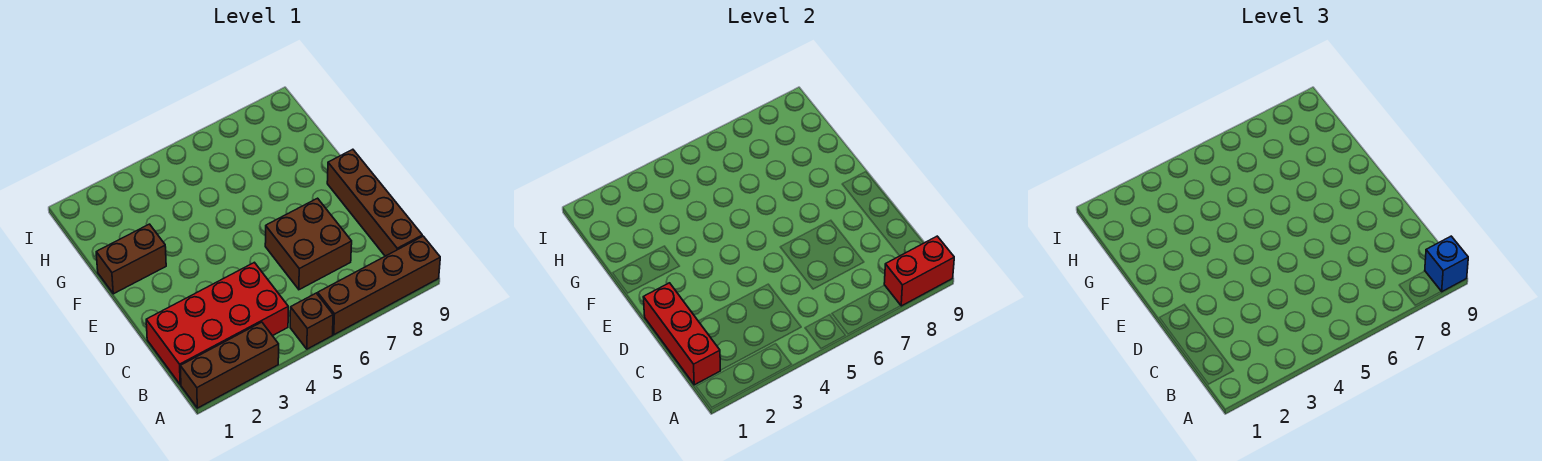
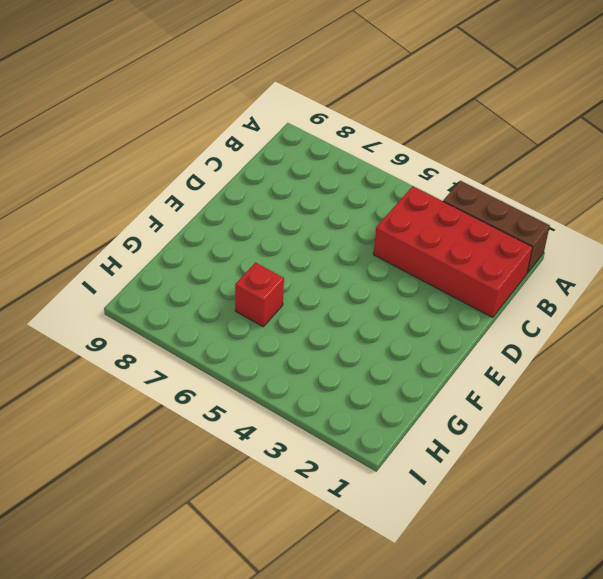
red 1x1 brick [235,262,284,327] -> none
none -> brown 1x1 brick [290,293,333,349]
none -> brown 1x4 brick [318,236,440,335]

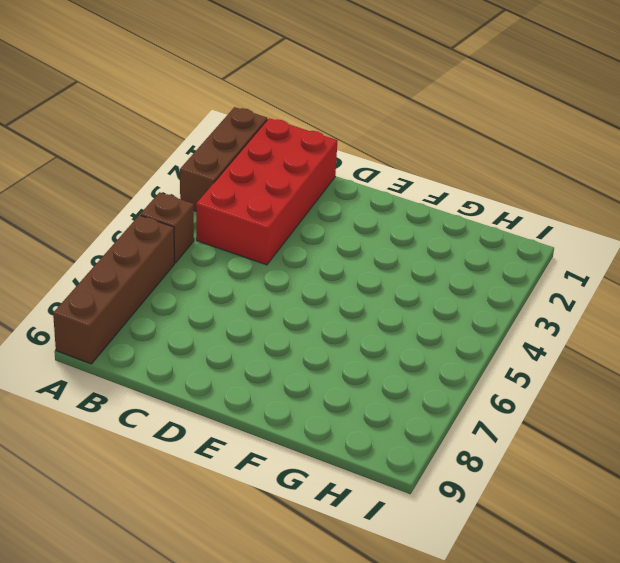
none -> brown 1x4 brick [327,149,422,256]
none -> brown 2x2 brick [265,198,352,290]

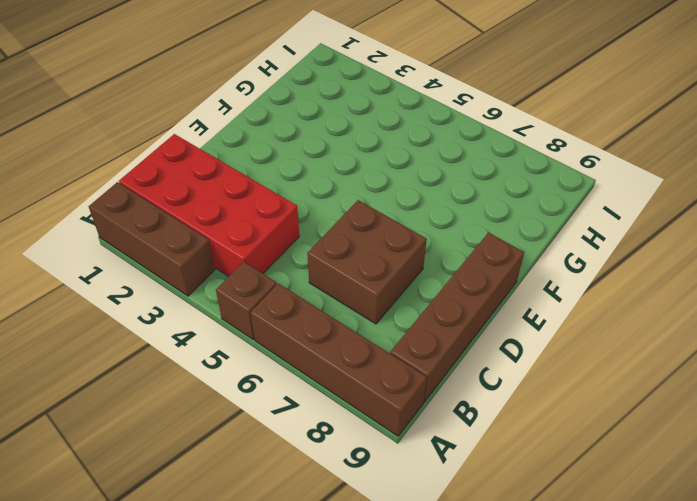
none -> brown 1x2 brick [96,224,166,294]
none -> red 1x2 brick [884,236,954,306]

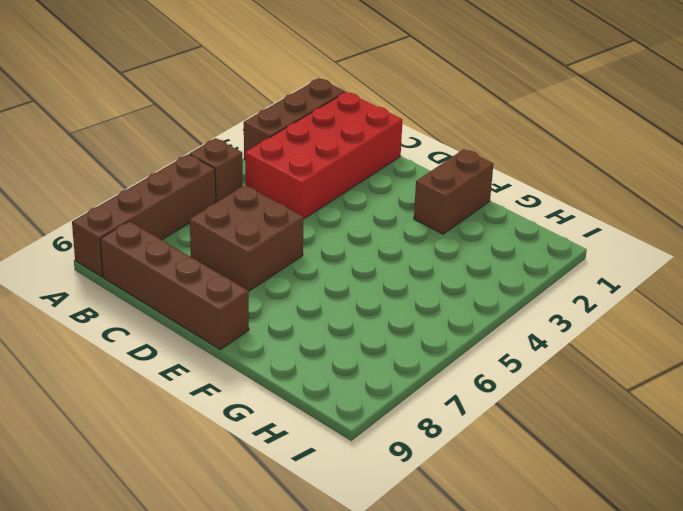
none -> red 1x2 brick [884,236,954,306]
none -> red 1x3 brick [643,283,720,385]

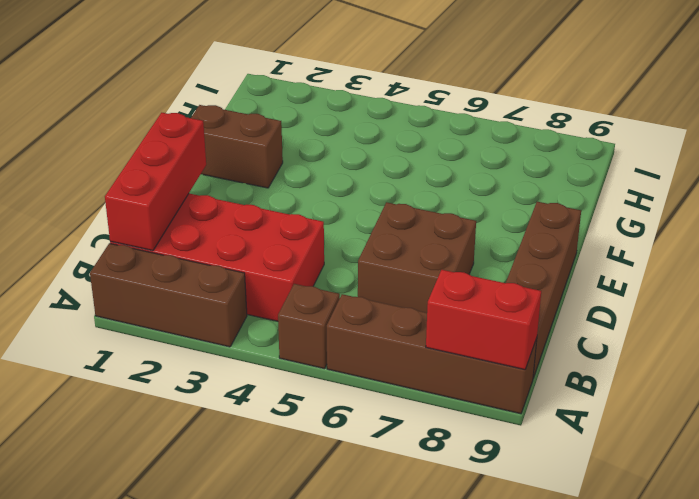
none -> blue 1x1 brick [1425,236,1468,292]

